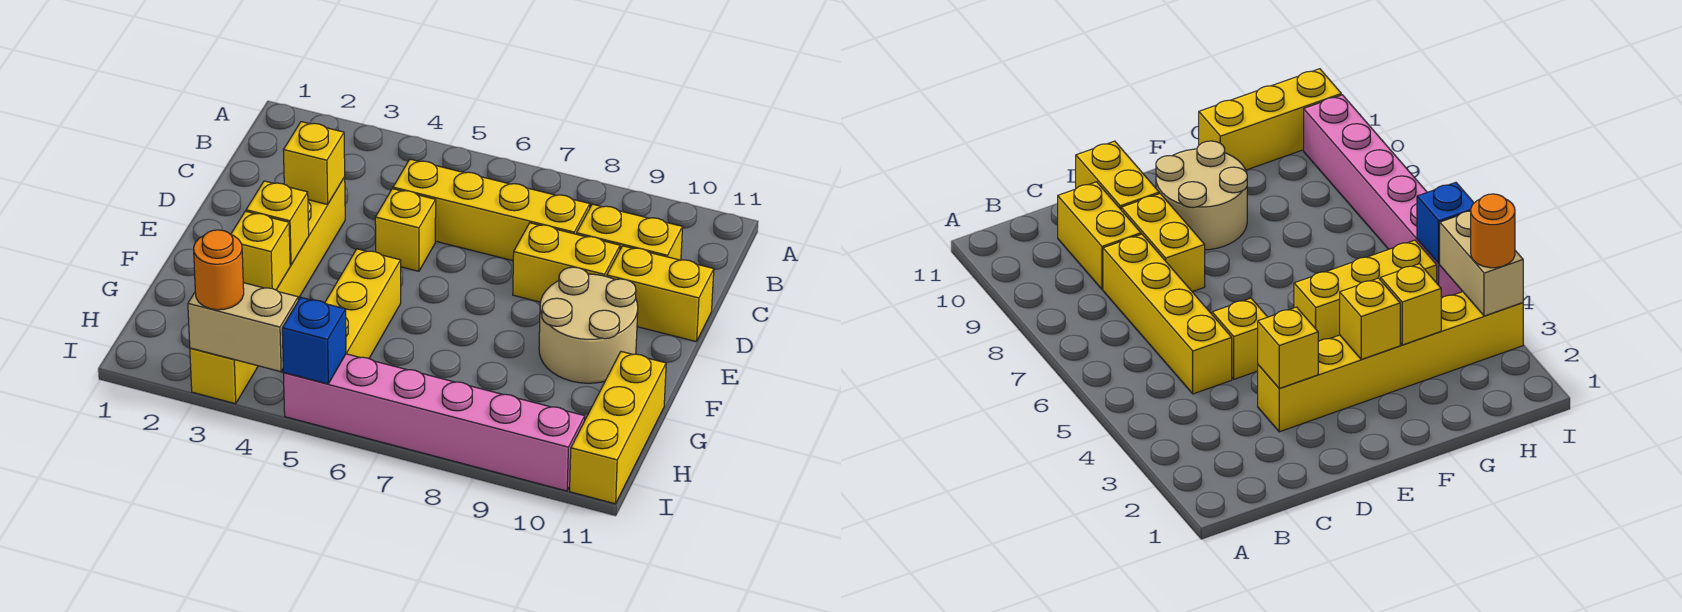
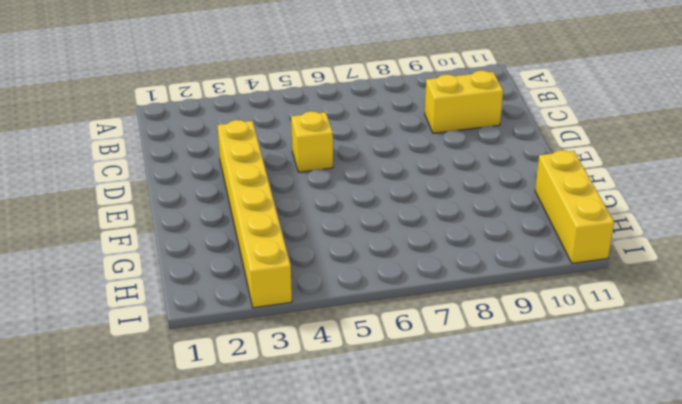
none -> yellow 1x4 brick [393,159,590,261]
none -> yellow 1x2 brick [513,223,620,302]
none -> yellow 1x2 brick [607,246,714,342]

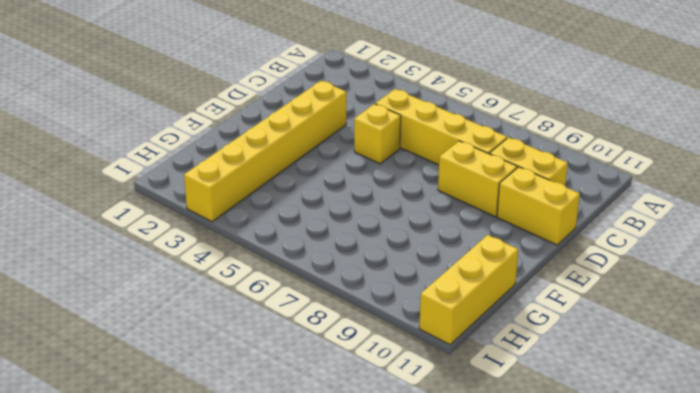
none -> tan 2x2 round brick [539,267,638,383]
none -> yellow 1x3 brick [325,249,401,358]
none -> pink 1x6 brick [283,354,585,491]

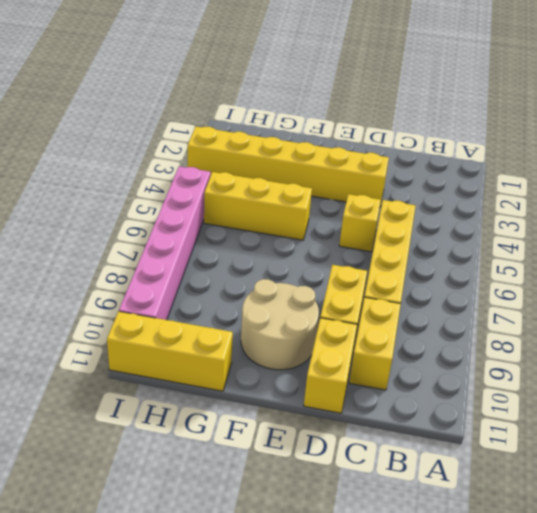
none -> yellow 1x1 brick [283,122,345,204]
none -> yellow 1x1 brick [246,181,309,265]
none -> yellow 1x1 brick [231,211,290,290]

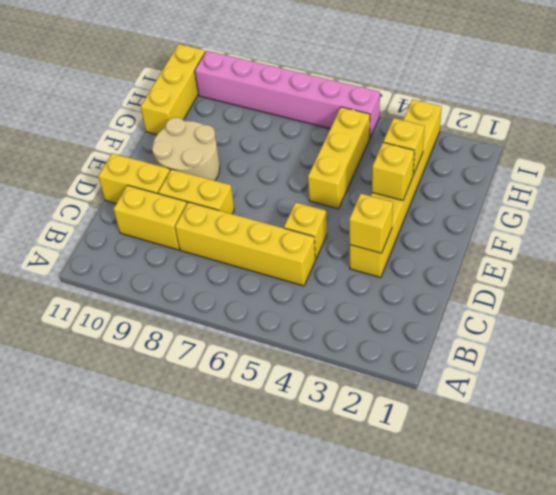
none -> tan 1x2 brick [188,283,298,372]
none -> blue 1x1 brick [282,297,346,384]
none -> orange 1x1 round brick [194,230,244,310]

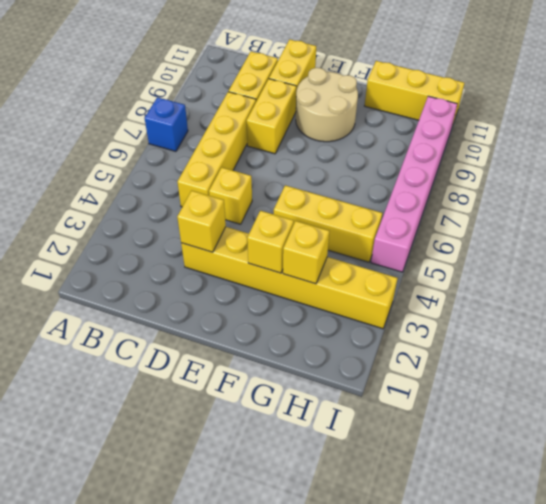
blue 1x1 brick [145,97,188,151] -> blue 1x1 brick moved to [282,297,346,384]
none -> tan 1x2 brick [188,283,298,372]
none -> orange 1x1 round brick [194,230,244,310]

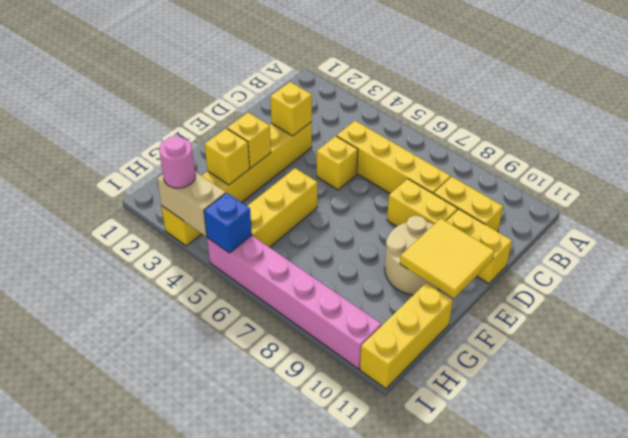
yellow 2x2 tile [400,219,495,298] -> none
pink 1x1 round brick [159,136,195,188] -> orange 1x1 round brick [194,230,244,310]

